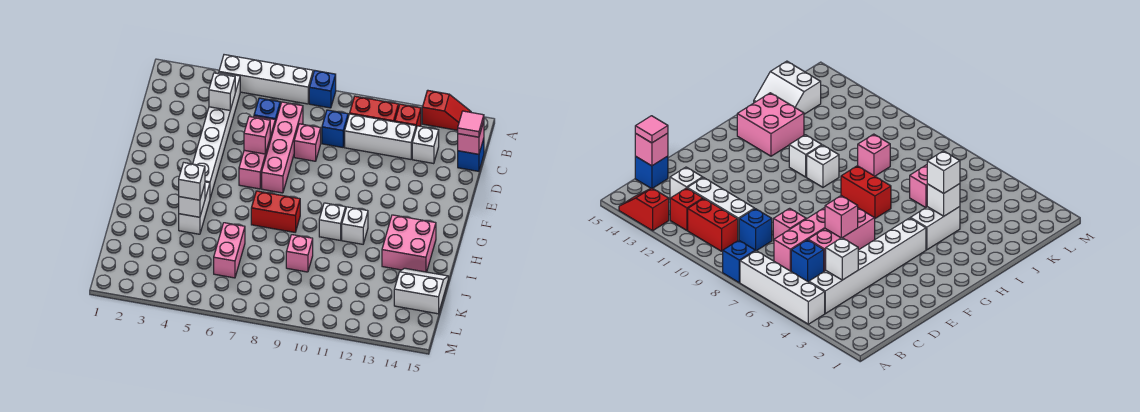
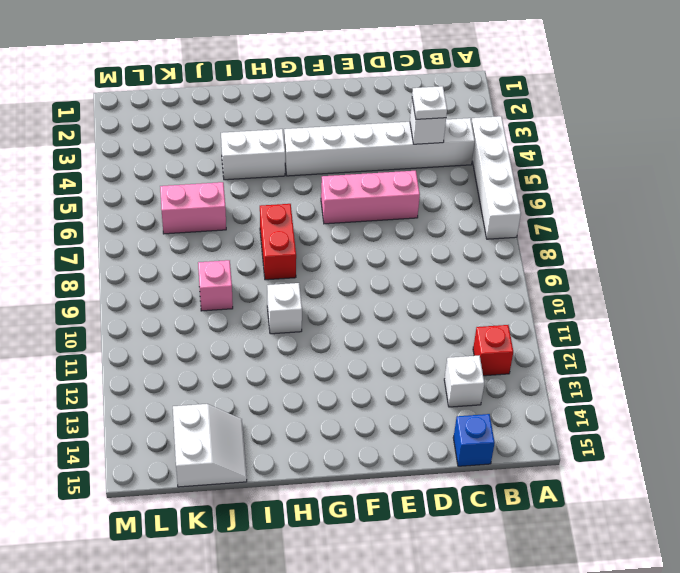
white 1x1 plate [412,86,447,119] -> none
none -> blue 1x1 brick [309,70,336,108]
none -> red 1x2 slope [422,90,471,130]
none -> red 1x2 brick [350,96,399,122]

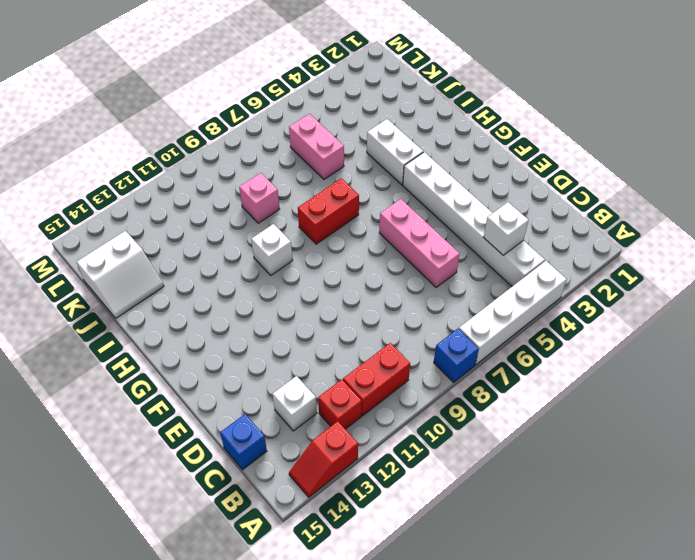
none -> blue 1x1 brick [254,98,280,123]
none -> pink 1x4 brick [262,102,303,193]
none -> blue 1x1 brick [322,110,348,147]

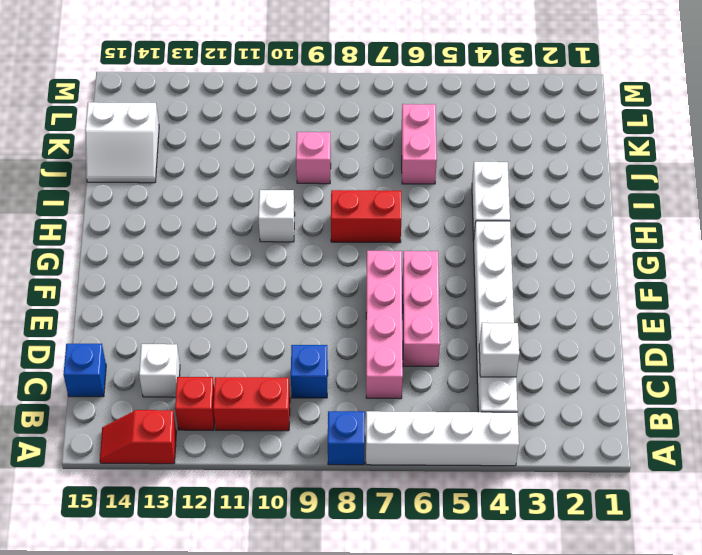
none -> blue 1x1 brick [254,98,280,123]
none -> white 1x3 brick [345,114,416,159]
none -> pink 1x1 brick [294,124,321,161]

